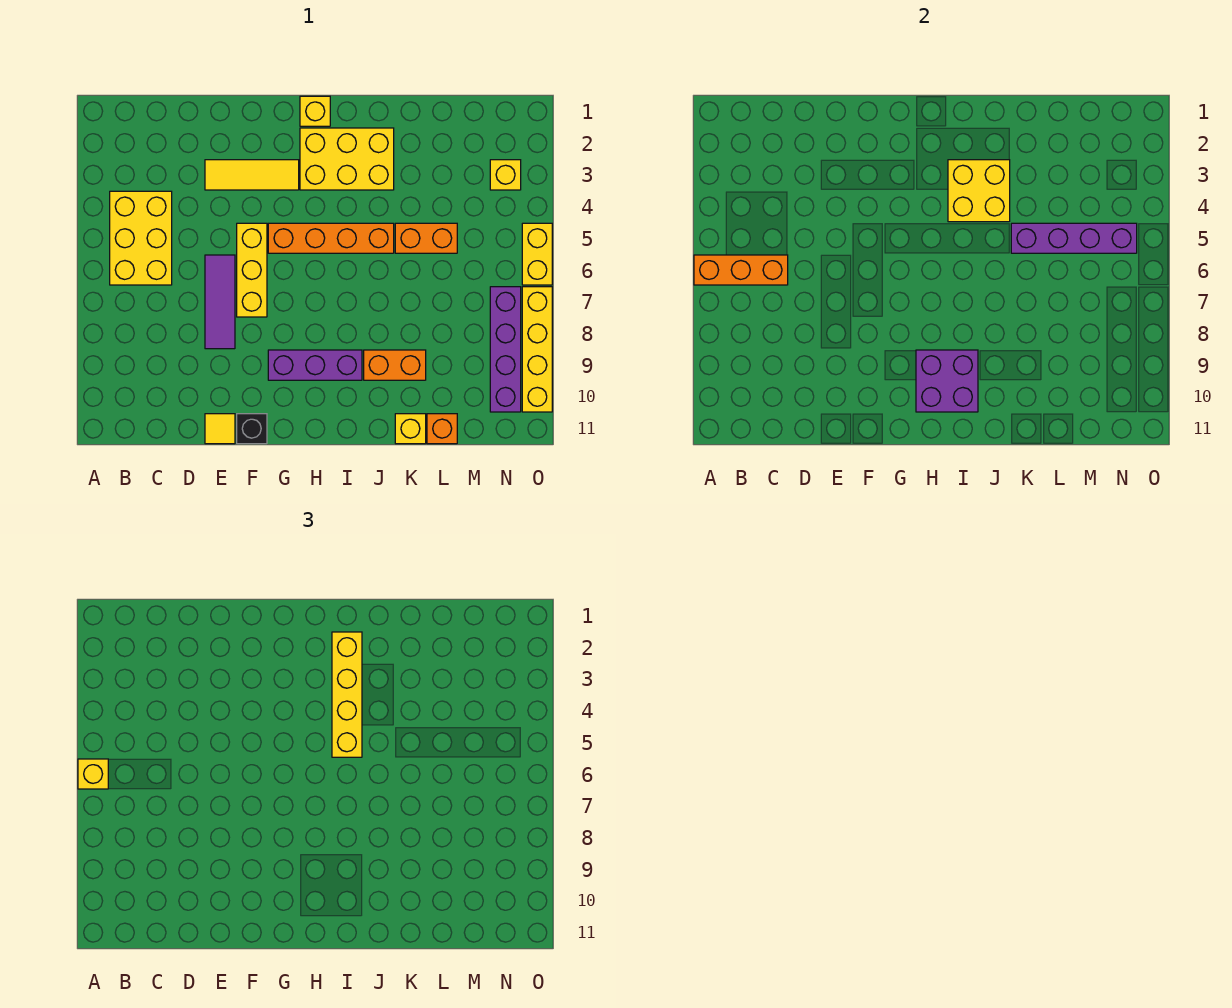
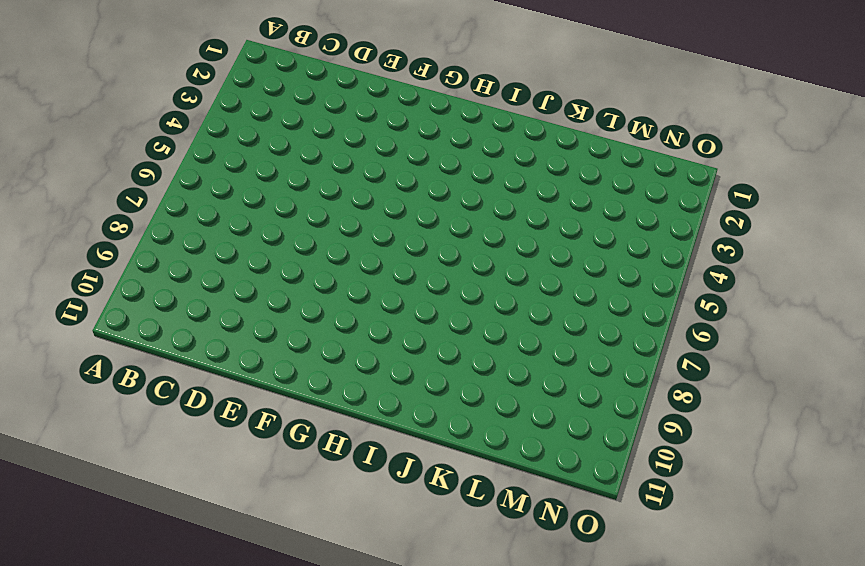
none -> yellow 2x3 brick [110,191,172,285]
none -> yellow 1x3 tile [205,160,299,190]
none -> purple 1x3 tile [205,255,235,349]

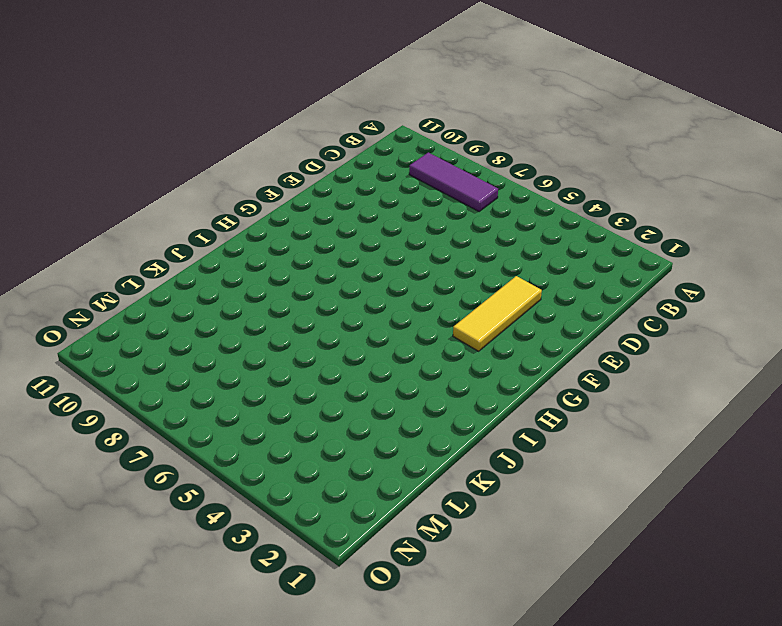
purple 1x3 tile [409,152,498,212] -> purple 1x3 tile moved to [205,255,235,349]
none -> yellow 2x3 brick [110,191,172,285]
none -> yellow 1x1 tile [205,414,235,444]
none -> yellow 1x3 brick [237,223,267,317]

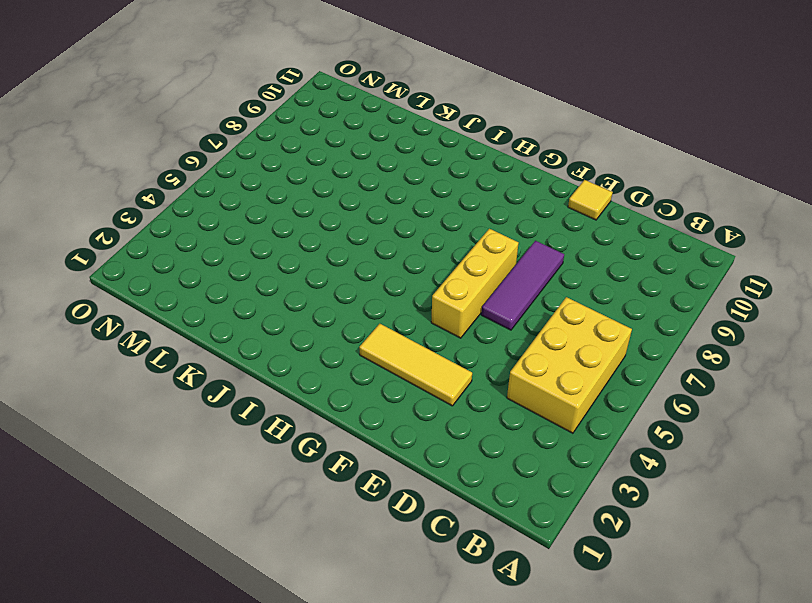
none -> black 1x1 brick [237,414,267,444]
none -> orange 1x4 brick [268,223,394,253]
none -> purple 1x3 brick [268,350,362,380]

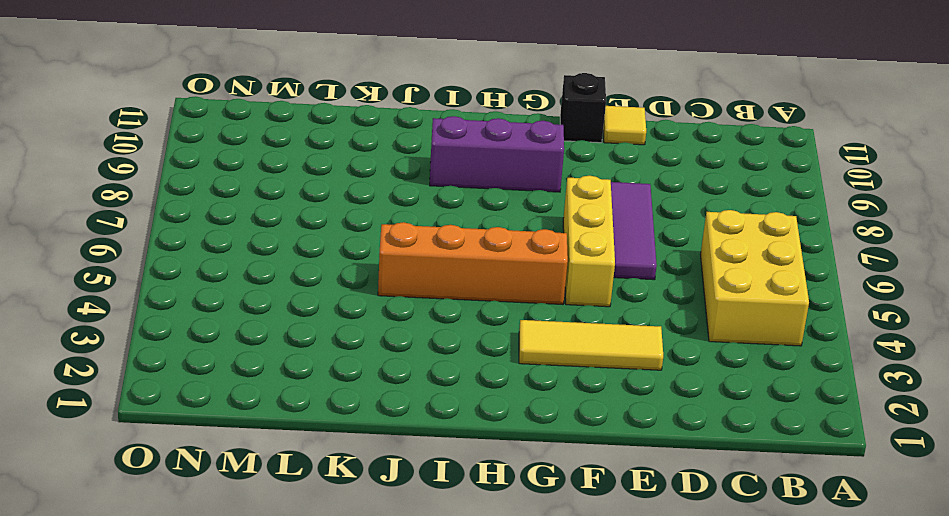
none -> yellow 1x1 brick [300,96,330,126]
none -> yellow 2x3 brick [300,128,394,190]
none -> orange 1x2 brick [364,350,426,380]

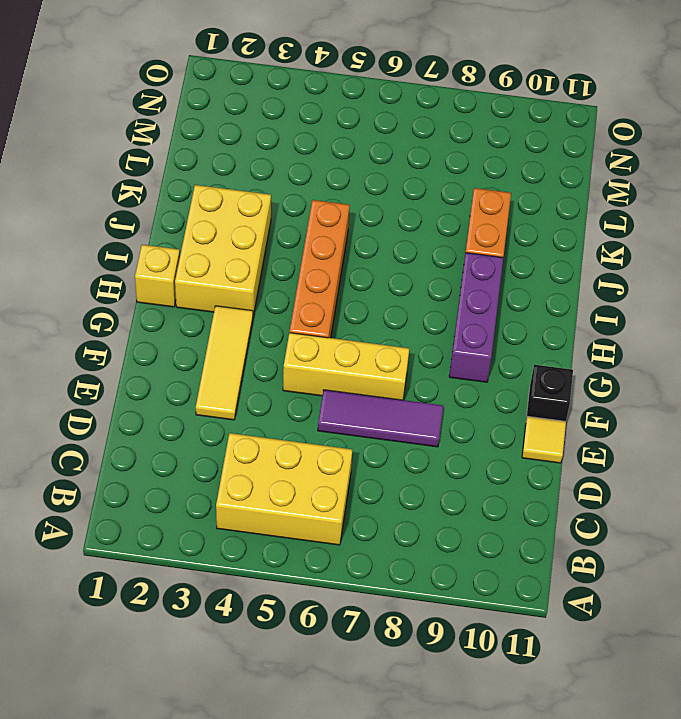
none -> orange 1x2 brick [395,223,457,253]
none -> yellow 1x1 brick [395,414,426,444]
none -> orange 1x1 brick [427,414,457,444]

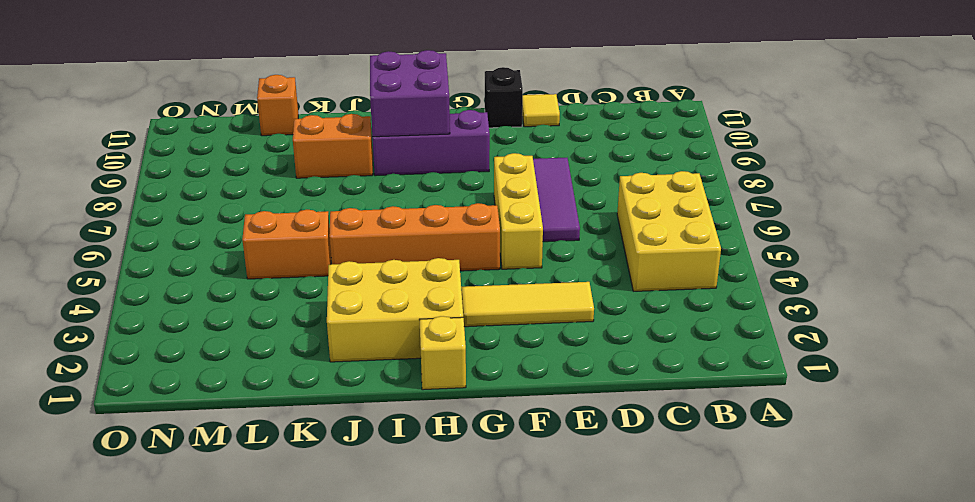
none -> yellow 1x1 brick [395,414,426,444]
none -> yellow 1x1 brick [490,160,521,190]
none -> purple 1x4 brick [490,287,521,412]

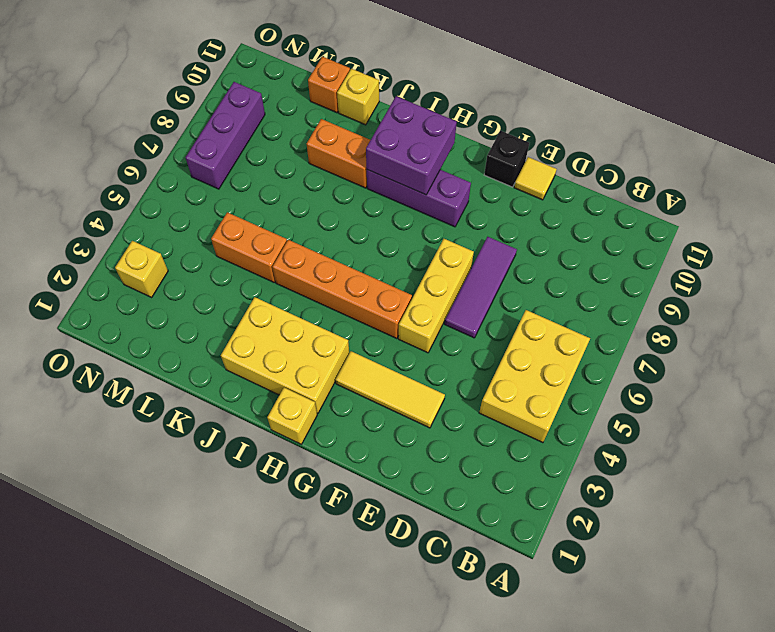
purple 1x3 brick [186,82,265,189] -> purple 1x4 brick [490,287,521,412]
none -> yellow 1x2 brick [522,223,552,285]
none -> yellow 1x4 brick [522,287,552,412]
none -> orange 1x3 brick [694,255,788,285]

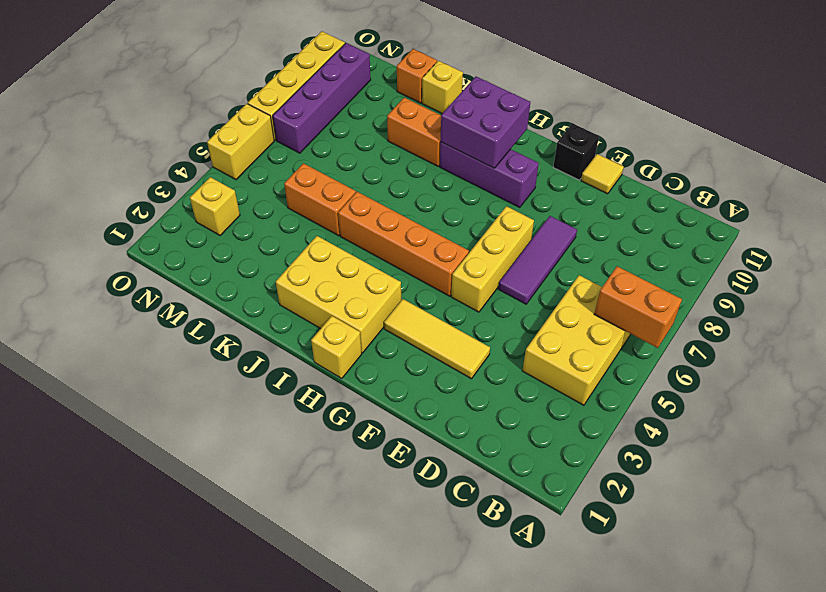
orange 1x2 brick [594,266,682,348] -> orange 1x3 brick [694,255,788,285]
none -> yellow 2x2 brick [948,160,1010,222]
none -> purple 1x4 brick [1011,223,1137,253]
none -> yellow 1x1 brick [78,759,108,789]

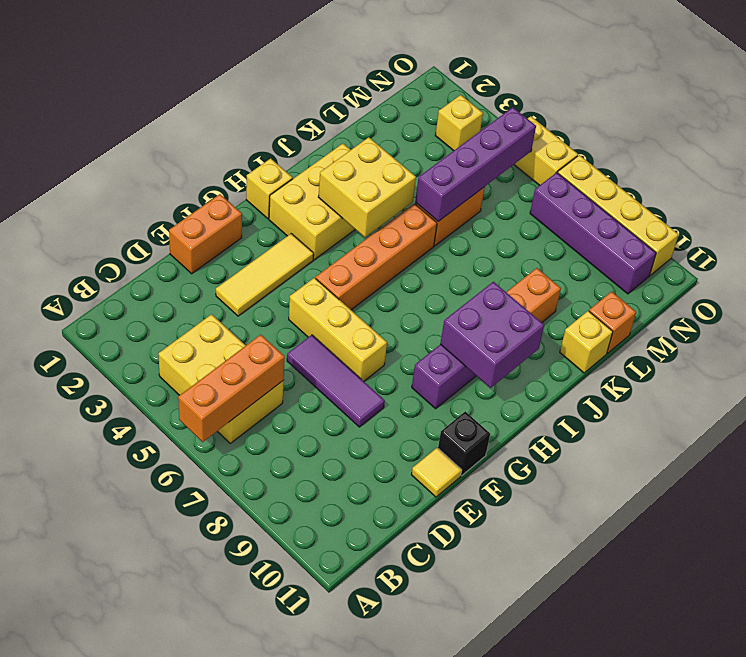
orange 1x2 brick [169,194,242,274] -> none
none -> yellow 1x1 brick [78,759,108,789]
none -> yellow 1x4 brick [332,632,362,757]

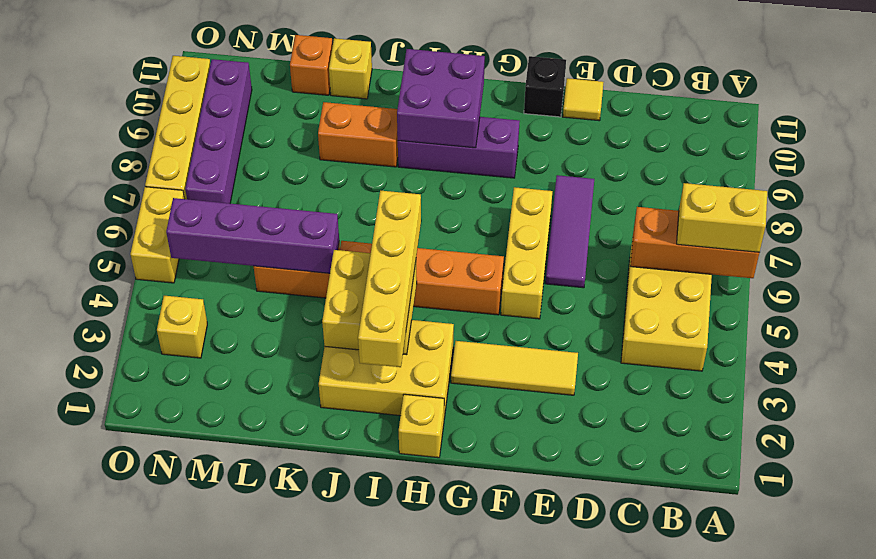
yellow 1x2 brick [677,183,767,252] -> yellow 1x1 brick [78,759,108,789]

